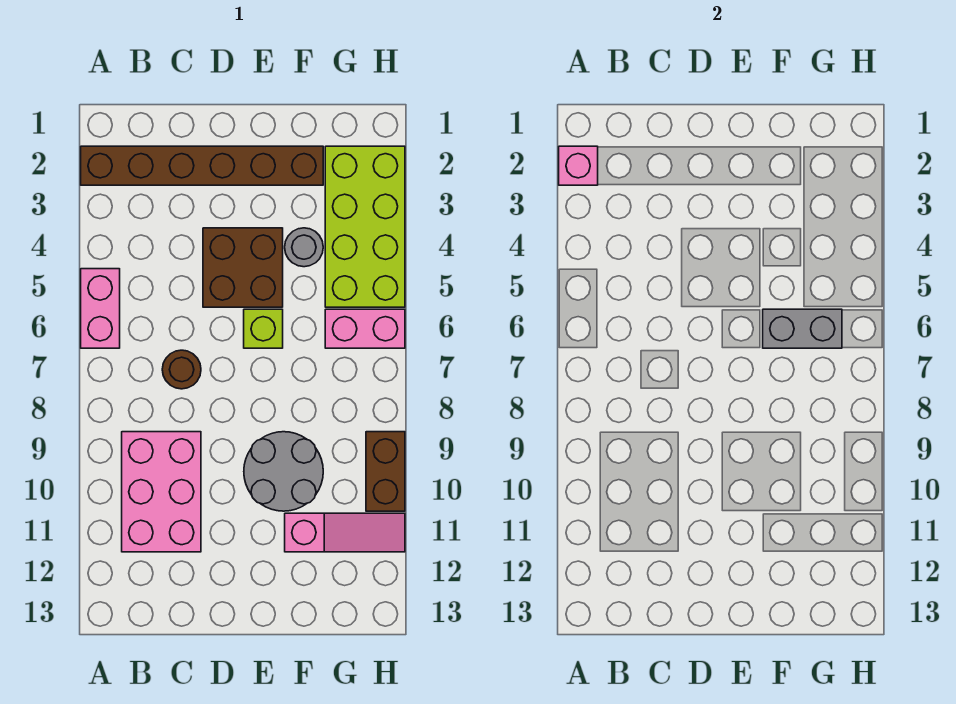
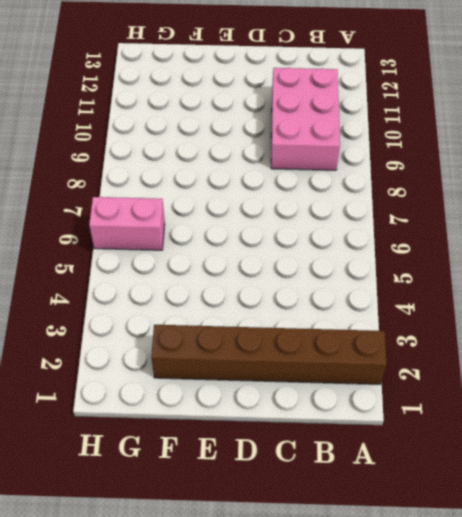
none -> pink 1x2 brick [81,269,120,348]
none -> brown 1x1 round brick [162,350,201,389]
none -> brown 2x2 brick [203,228,283,307]

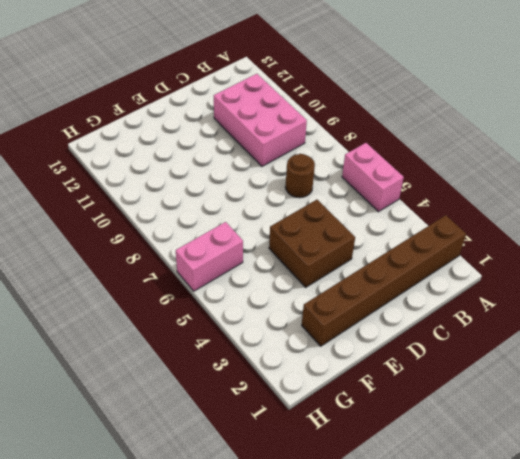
none -> lime 1x1 brick [244,309,283,348]
none -> grey 2x2 round brick [244,432,323,511]
none -> grey 1x1 round brick [285,228,323,267]

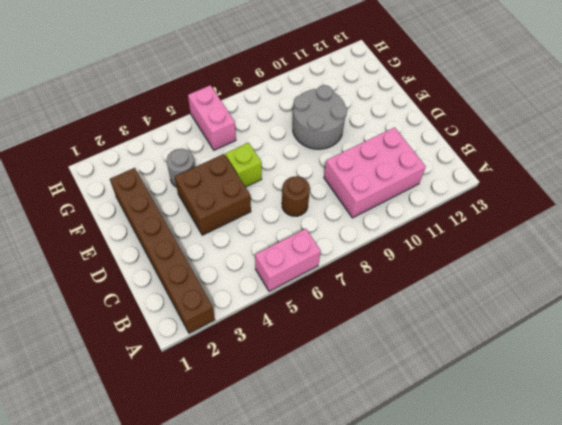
none -> pink 1x3 slope [285,513,405,552]
none -> lime 2x4 brick [325,146,405,307]
none -> brown 1x2 brick [366,432,405,511]

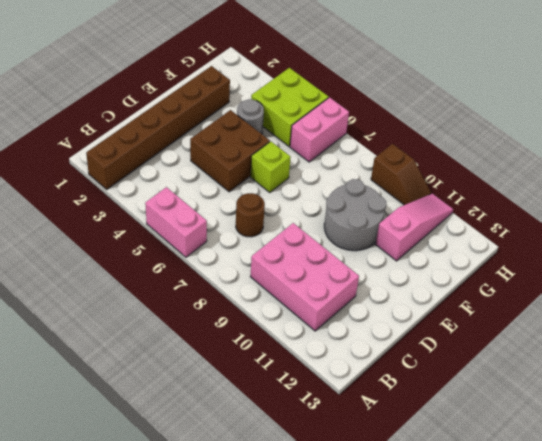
lime 2x2 brick [251,68,328,146] -> lime 2x4 brick [325,146,405,307]
brown 1x2 slope [371,144,431,205] -> brown 1x2 brick [366,432,405,511]
none -> pink 1x1 brick [559,146,598,185]
none -> grey 1x2 brick [763,309,842,348]

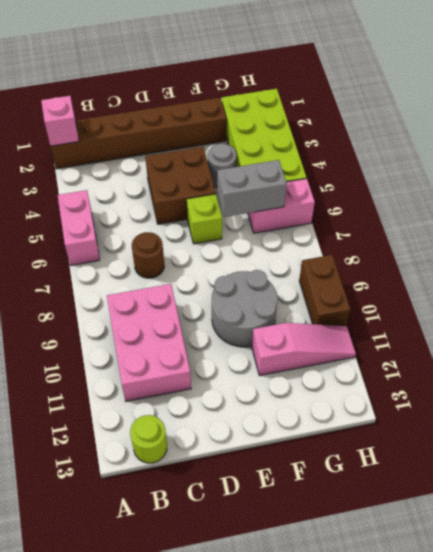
lime 1x1 round brick [130,415,167,463] -> none

